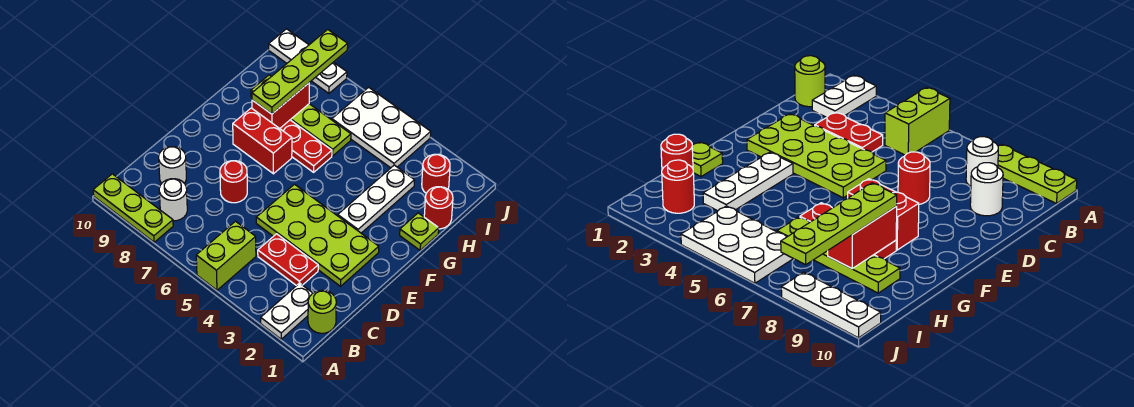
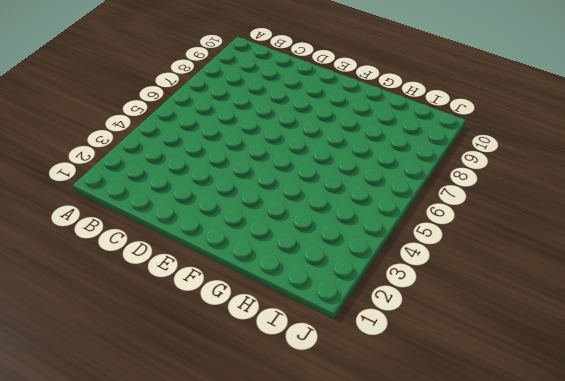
none -> white 1x2 plate [261,283,313,339]
none -> lime 1x2 brick [196,221,256,290]
none -> lime 1x3 plate [93,174,173,242]

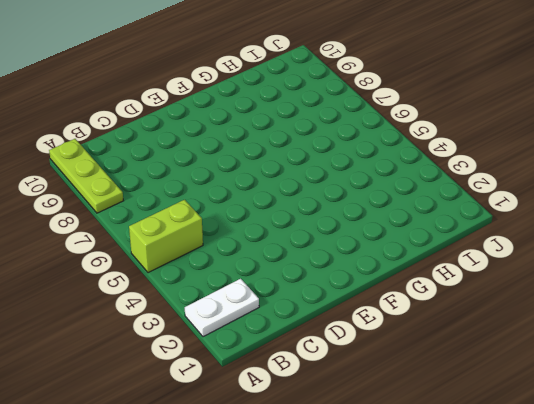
none -> lime 1x1 round brick [308,290,336,333]
none -> white 1x1 round brick [159,179,187,221]
none -> red 1x2 plate [258,234,318,286]

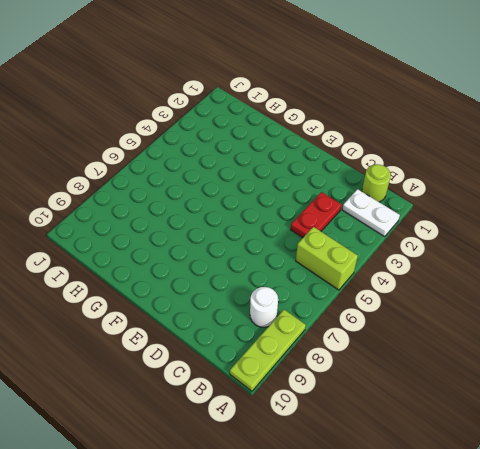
none -> white 1x1 round brick [159,146,186,183]
none -> lime 2x4 plate [256,184,379,286]
none -> red 1x1 round brick [220,161,247,203]

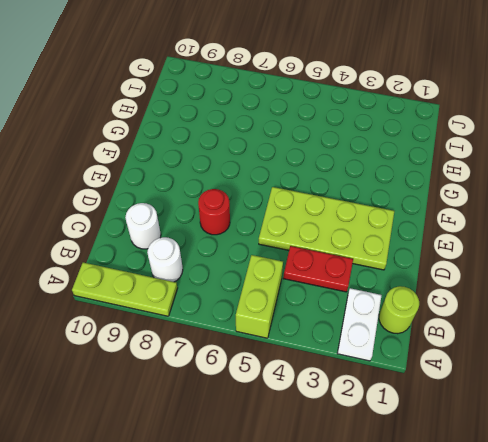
none -> white 1x3 plate [338,165,415,233]
none -> red 1x2 brick [233,108,292,174]
none -> lime 1x1 plate [400,213,439,250]

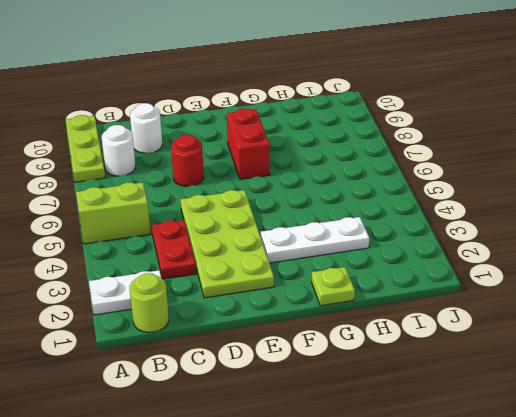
none -> red 1x3 plate [280,120,332,172]
none -> red 1x1 round brick [424,187,453,229]
none -> lime 1x4 plate [251,75,351,156]

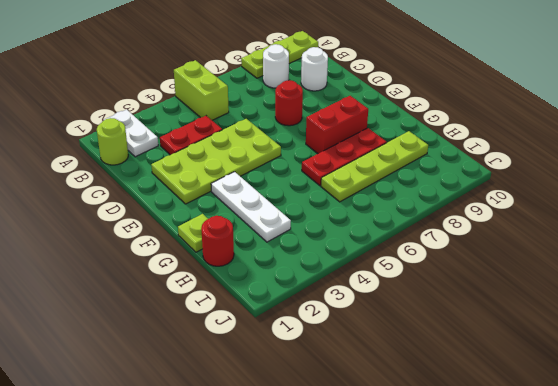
none -> red 1x1 round brick [422,154,450,193]
none -> white 2x3 plate [332,87,431,168]
none -> white 1x3 plate [269,29,347,93]

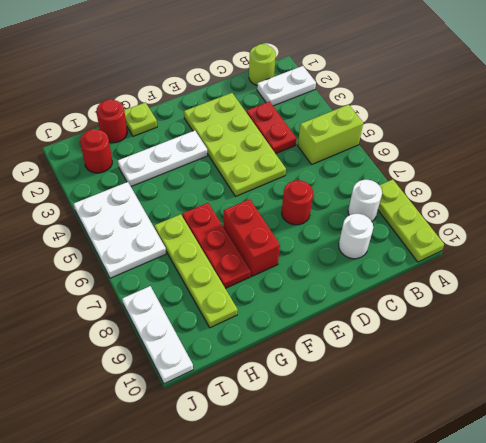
none -> red 1x2 brick [252,83,309,128]
none -> lime 1x4 plate [252,30,348,114]

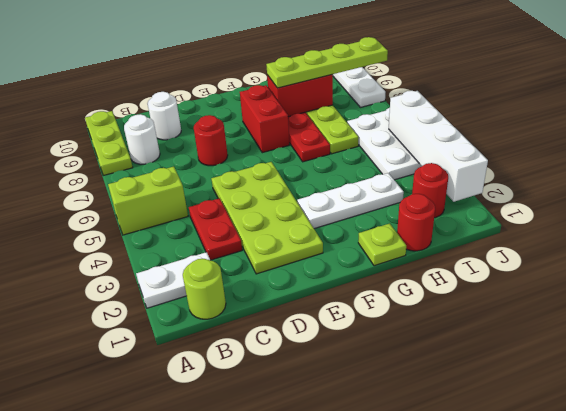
white 1x4 brick [389,91,488,202] -> none

